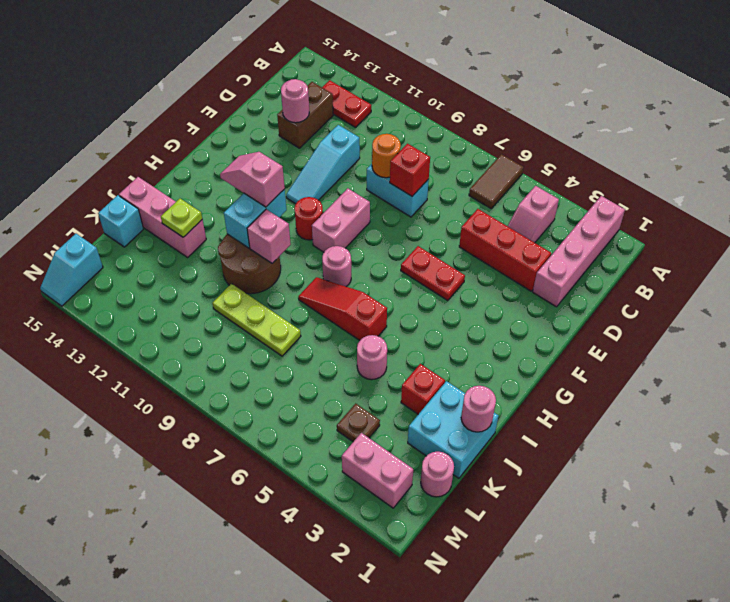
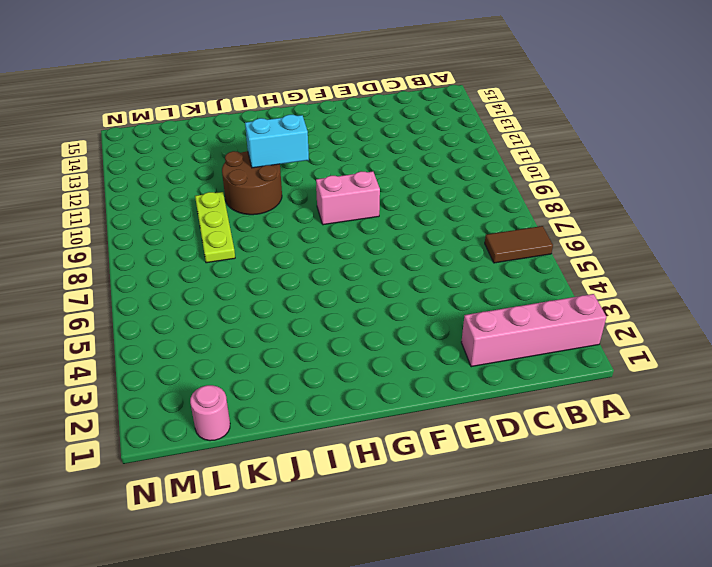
none -> pink 1x2 slope [508,186,559,243]
none -> red 1x2 plate [322,80,371,127]
none -> brown 1x2 brick [277,82,333,148]
none -> red 1x3 brick [459,209,551,291]

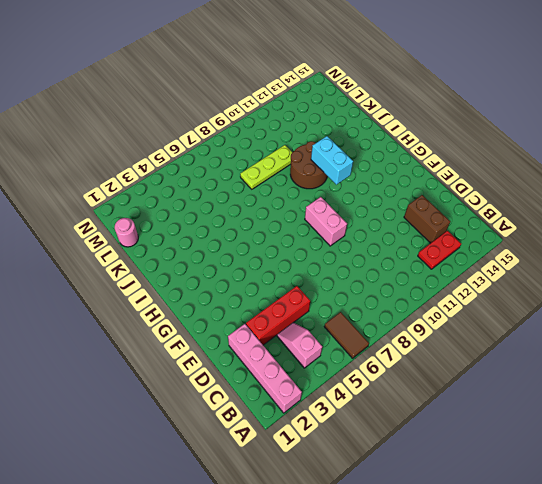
none -> cyan 1x2 brick [367,164,429,217]
none -> cyan 1x3 slope [286,125,360,204]
none -> red 1x2 plate [401,246,465,300]
none -> red 1x1 round brick [294,197,323,240]

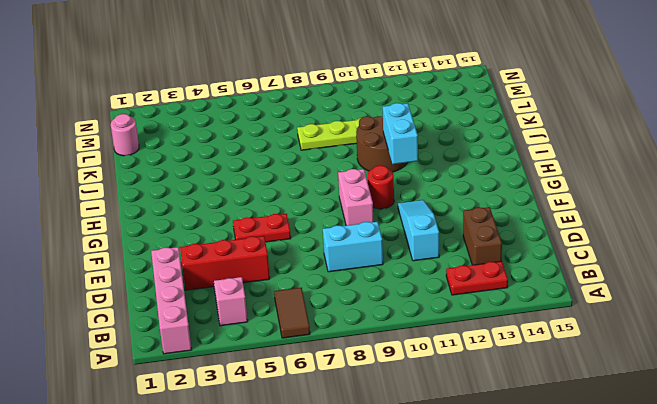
none -> pink 1x1 round brick [322,246,351,287]
none -> red 1x3 slope [298,277,387,340]
none -> cyan 2x2 brick [408,381,498,478]
none -> red 1x1 brick [401,364,445,414]

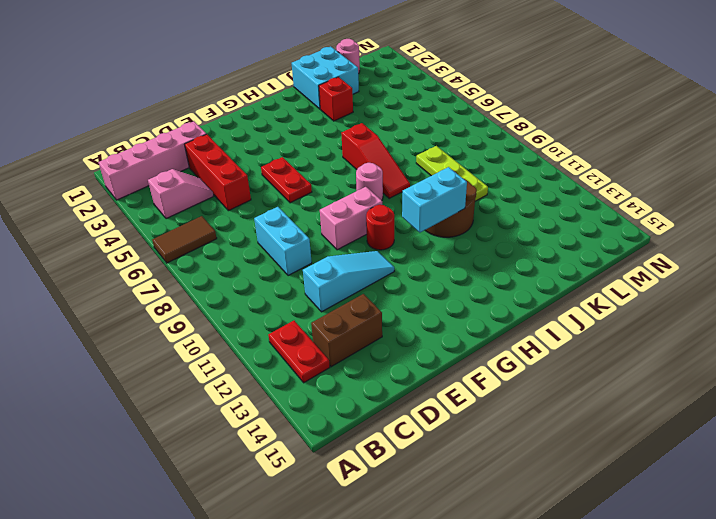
none -> pink 1x1 round brick [357,335,387,380]
none -> pink 1x3 brick [119,177,206,257]
none -> cyan 1x1 brick [98,195,143,247]
none -> brown 1x1 plate [337,404,380,442]

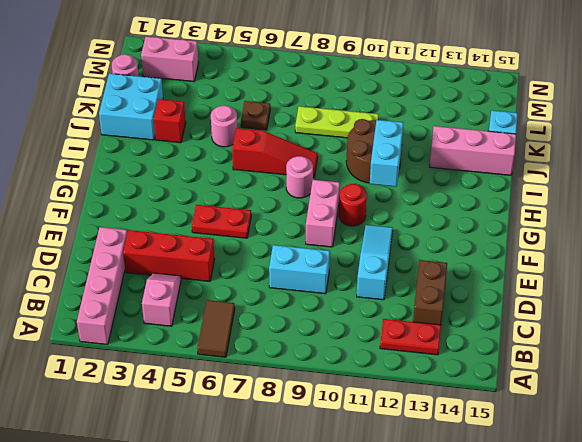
brown 1x1 plate [241,101,270,130] -> brown 1x1 plate moved to [337,404,380,442]
none -> cyan 1x2 slope [40,234,103,306]
none -> red 1x1 brick [390,144,430,196]
none -> orange 1x1 round brick [372,134,401,178]
none -> pink 1x1 round brick [281,79,309,123]

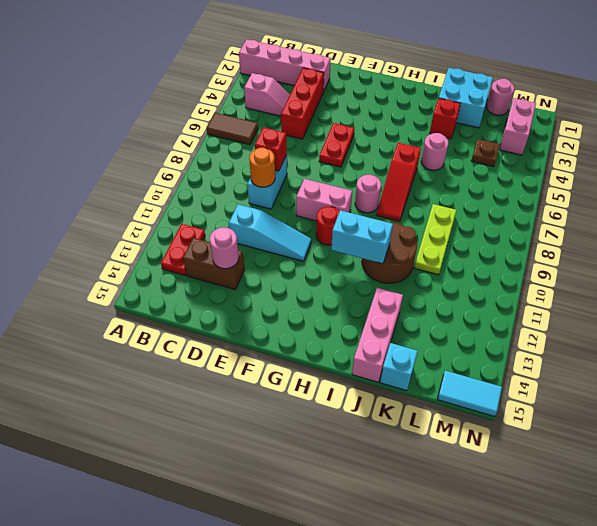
cyan 1x2 tile [437,371,502,416] -> cyan 1x2 slope [40,234,103,306]
none -> pink 1x1 brick [247,209,291,263]
none -> pink 1x1 round brick [461,386,496,432]
none -> lime 1x1 plate [161,199,202,237]
none -> pink 1x2 slope [220,152,285,207]

